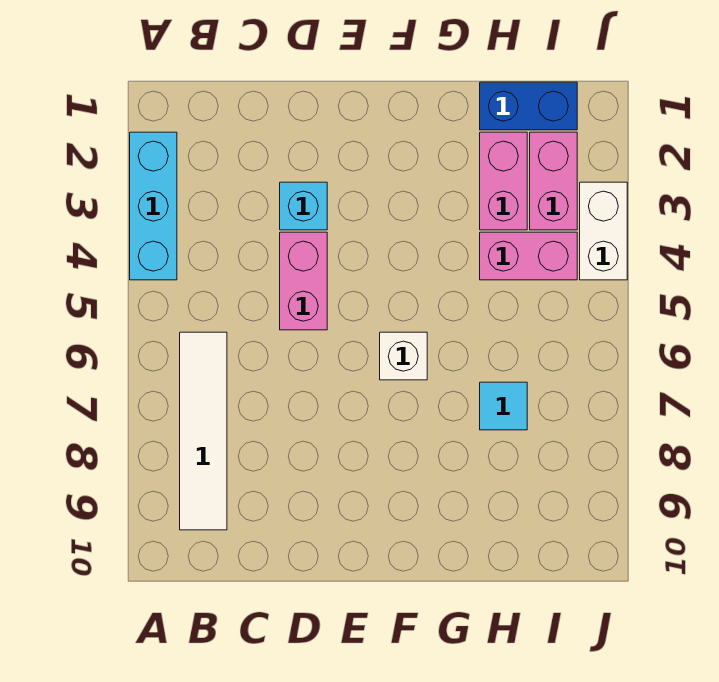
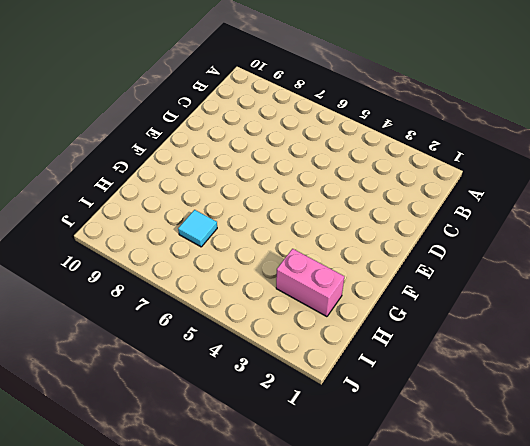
none -> cyan 1x3 brick [130,132,177,280]
none -> white 1x4 tile [180,332,227,530]

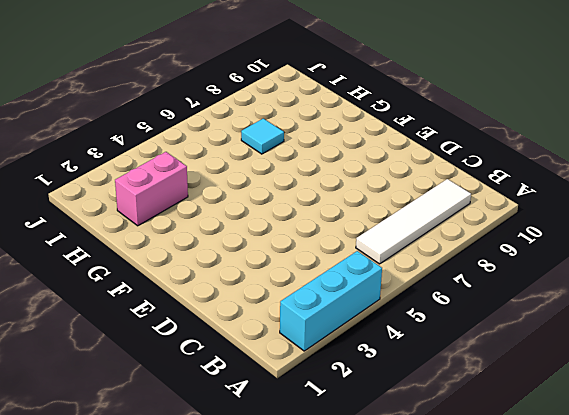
none -> cyan 1x1 brick [280,182,327,230]
none -> pink 1x2 brick [280,232,327,330]

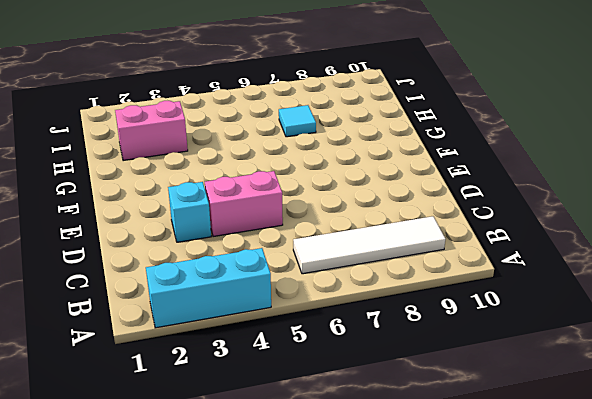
none -> white 1x1 brick [380,332,427,380]
none -> blue 1x2 brick [480,82,577,130]

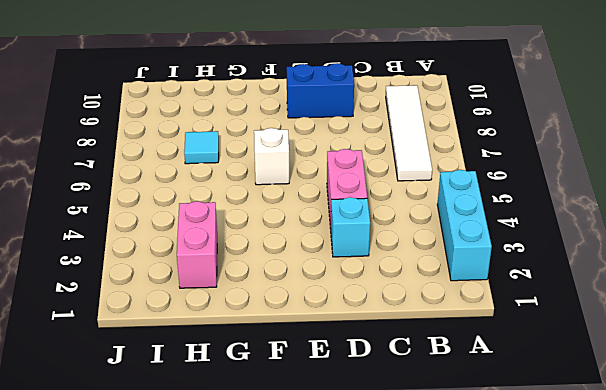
blue 1x2 brick [287,63,354,118] -> blue 1x2 brick moved to [480,82,577,130]
none -> pink 1x2 brick [480,232,577,280]
none -> pink 1x2 brick [530,132,577,230]

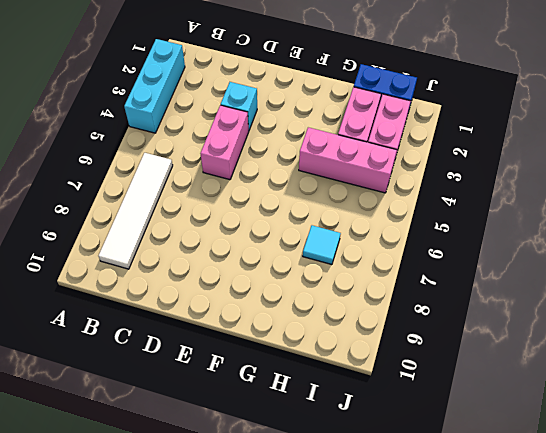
pink 1x3 brick [299,127,397,193] -> pink 1x2 brick [480,232,577,280]
none -> white 1x1 brick [380,332,427,380]
none -> white 1x2 brick [580,182,627,280]

